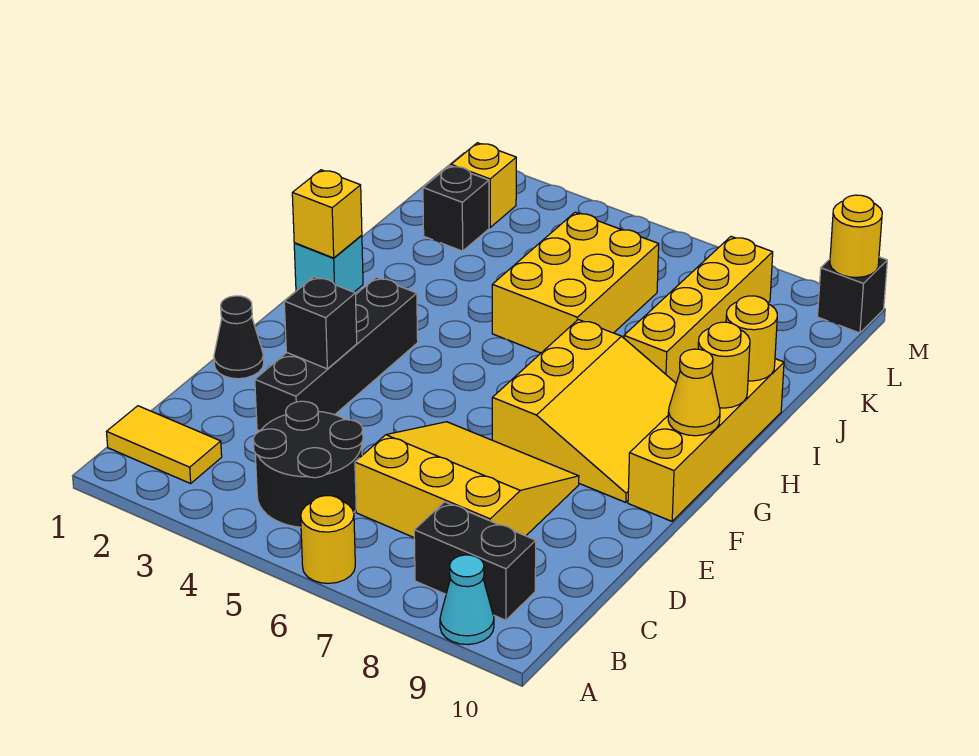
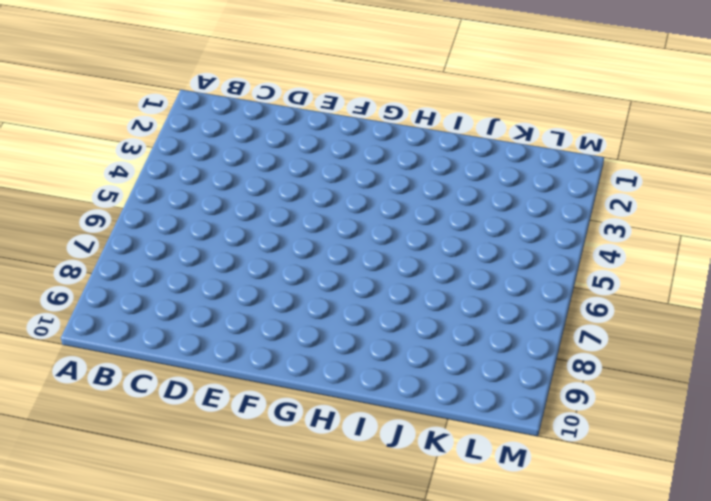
none -> yellow 1x1 round brick [301,496,355,583]
none -> cyan 1x1 cone [440,555,494,644]
none -> yellow 1x2 tile [107,406,222,484]

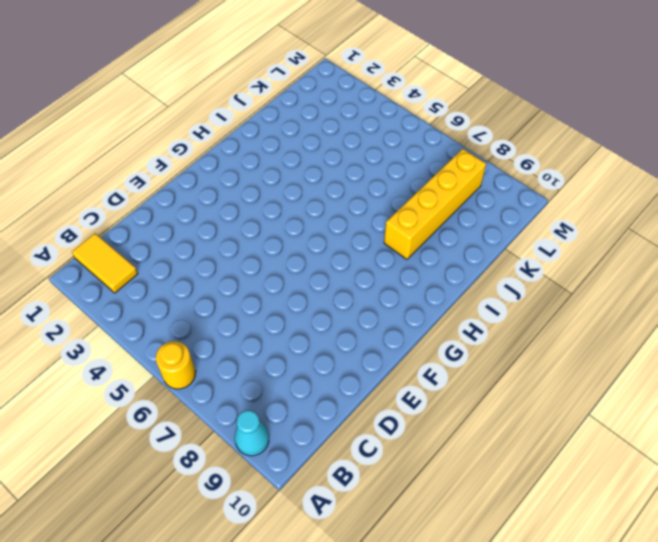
none -> black 2x2 round brick [253,401,363,527]
none -> black 1x2 brick [414,502,536,620]
none -> yellow 3x3 slope [355,422,579,537]

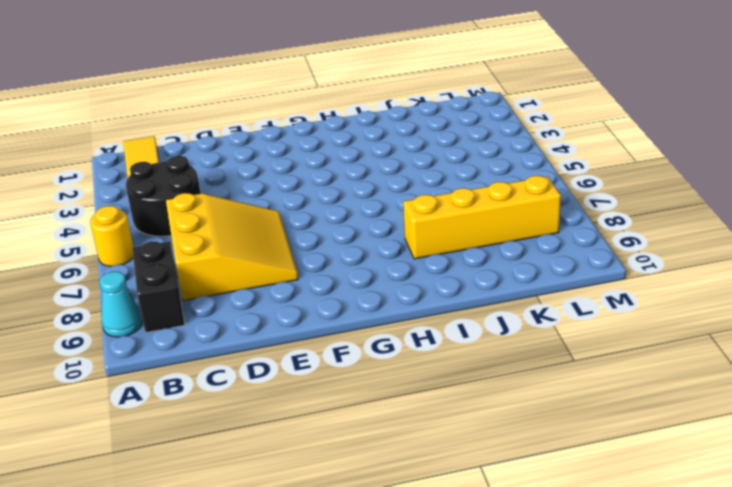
none -> black 1x4 brick [255,277,418,431]
none -> black 1x1 cone [214,296,264,379]
none -> yellow 3x3 slope [492,320,676,502]

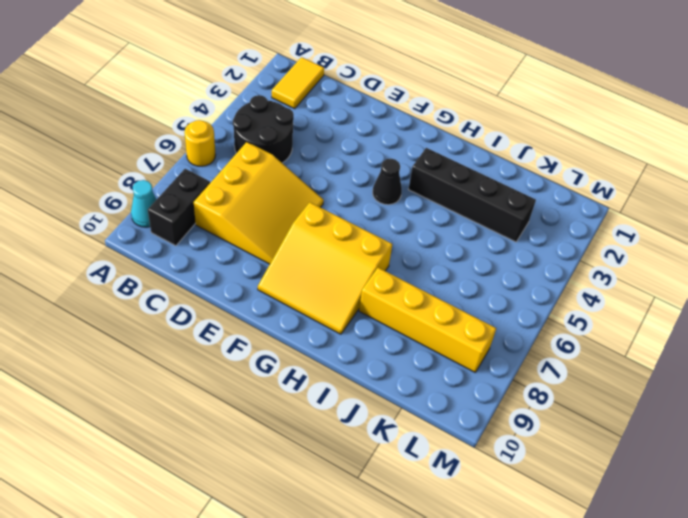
black 1x1 cone [373,159,402,205] -> black 1x1 cone moved to [214,296,264,379]
black 1x4 brick [408,148,536,242] -> black 1x4 brick moved to [255,277,418,431]
none -> yellow 1x4 brick [628,359,784,521]
none -> cyan 1x1 brick [294,235,363,292]
none -> yellow 2x3 brick [492,212,659,353]

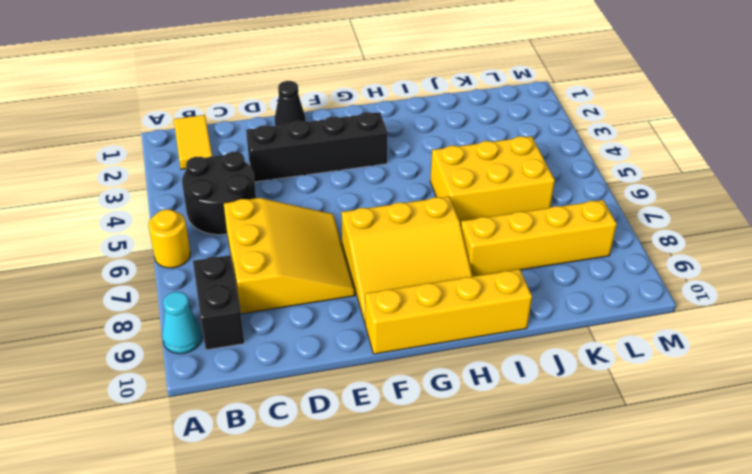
none -> cyan 1x1 brick [294,235,363,292]
none -> black 1x1 brick [423,166,489,251]
none -> yellow 1x1 brick [451,143,516,227]

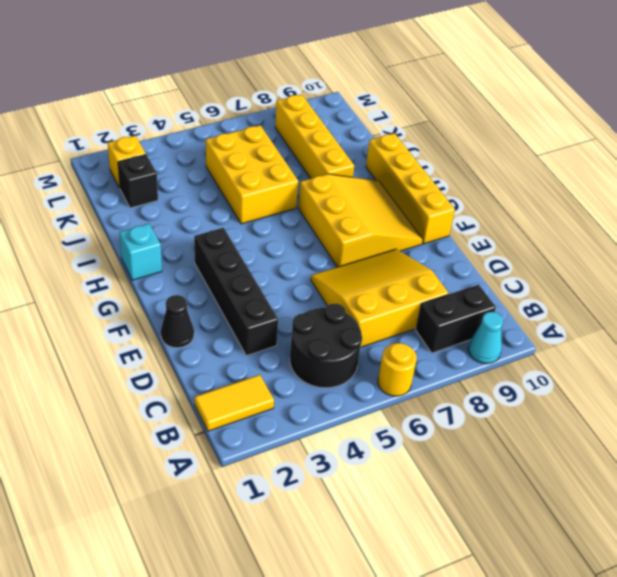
none -> black 1x1 brick [818,257,887,333]
none -> black 1x1 brick [284,277,357,369]
none -> yellow 1x1 cone [668,349,720,436]

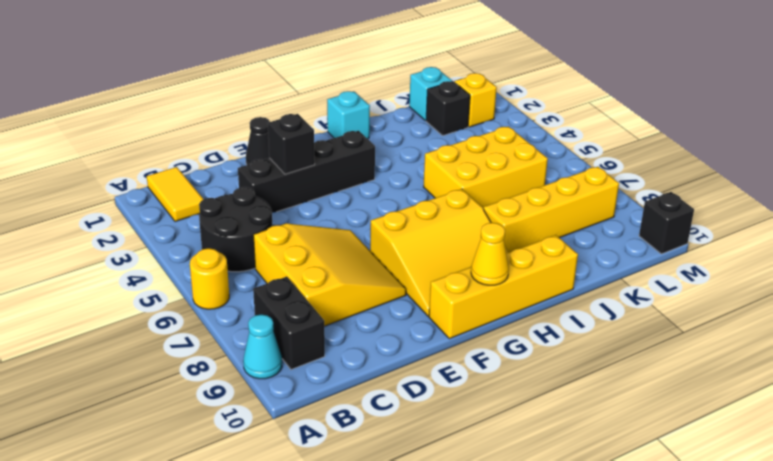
cyan 1x1 brick [409,67,452,121] -> none
none -> yellow 1x1 brick [292,170,362,258]
none -> yellow 1x1 round brick [698,322,750,408]
none -> yellow 1x1 round brick [726,296,777,381]

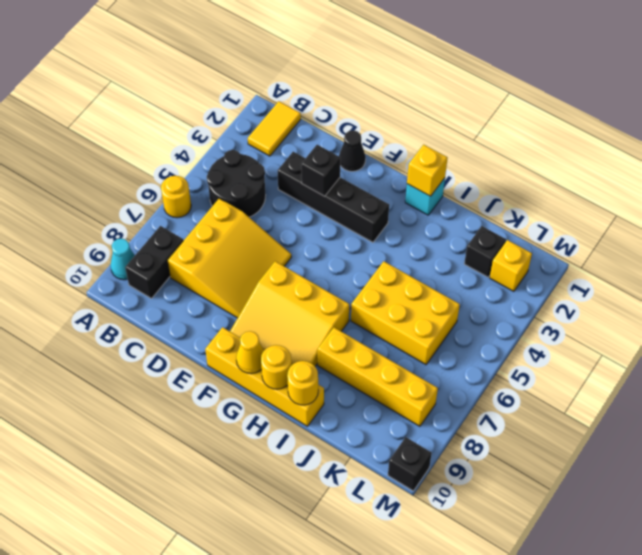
none -> yellow 1x1 round brick [830,195,882,277]

